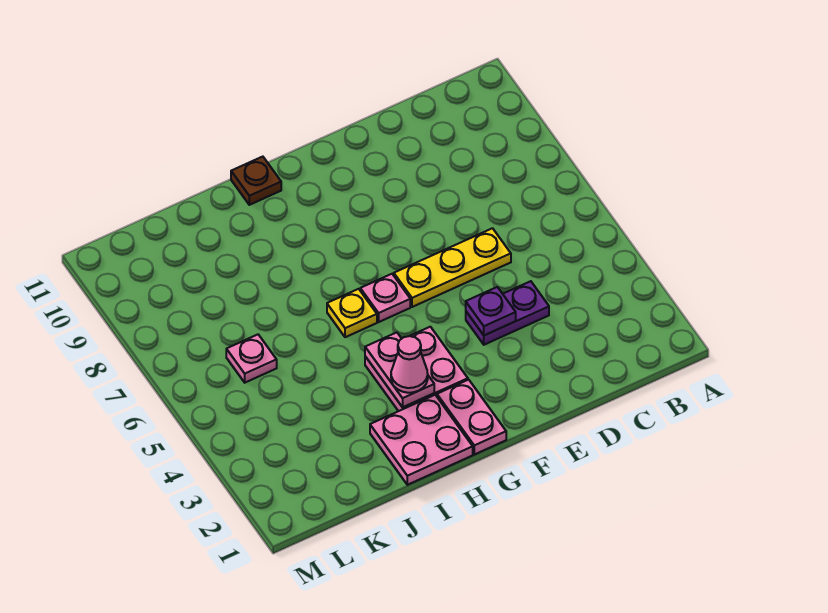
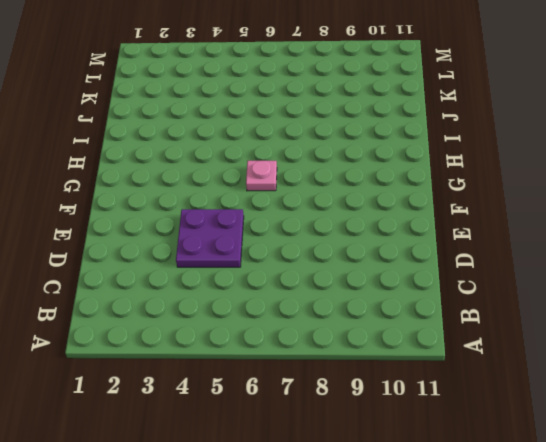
purple 2x2 plate [176,209,244,267] -> purple 1x2 plate [466,281,549,345]
none -> yellow 1x3 plate [394,228,511,307]
none -> pink 1x2 plate [437,380,506,455]
none -> pink 2x2 plate [365,327,468,411]

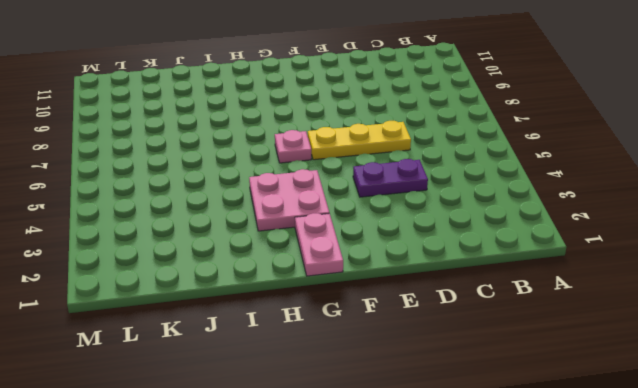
none -> pink 2x2 plate [370,395,473,485]
none -> yellow 1x1 plate [327,289,377,337]
none -> brown 1x1 plate [231,157,281,205]

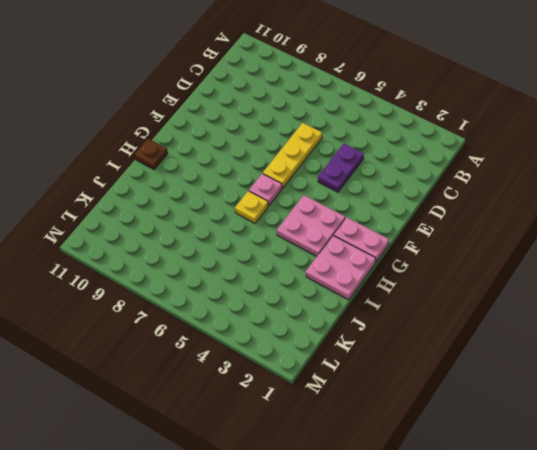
none -> pink 1x1 plate [226,335,277,383]
none -> purple 1x1 plate [466,287,516,335]
none -> pink 1x2 plate [365,332,434,407]

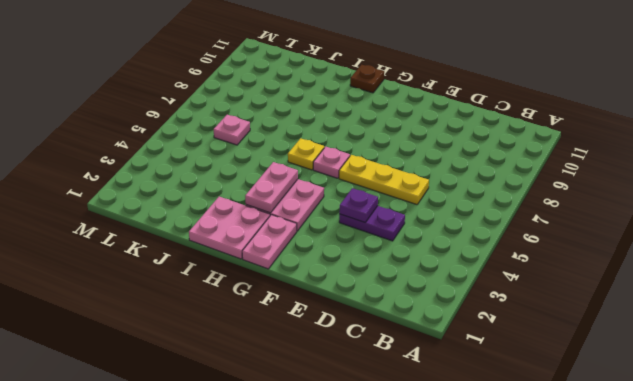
none -> pink 1x1 cone [391,336,428,393]

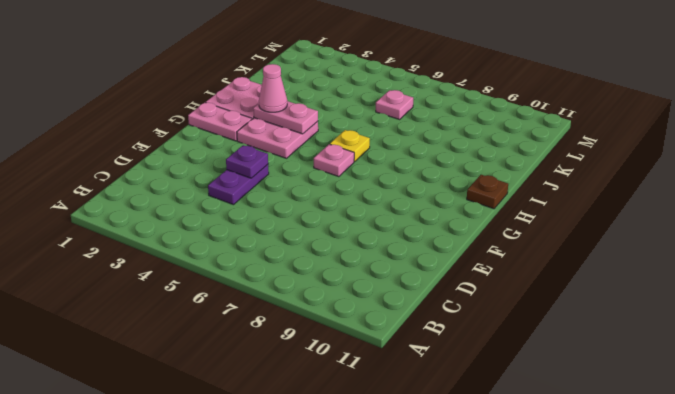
none -> yellow 1x3 plate [394,228,511,307]

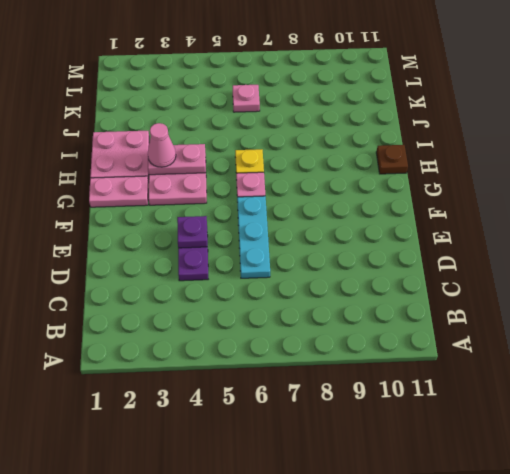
cyan 1x3 plate [237,196,270,278] -> yellow 1x3 plate [394,228,511,307]

